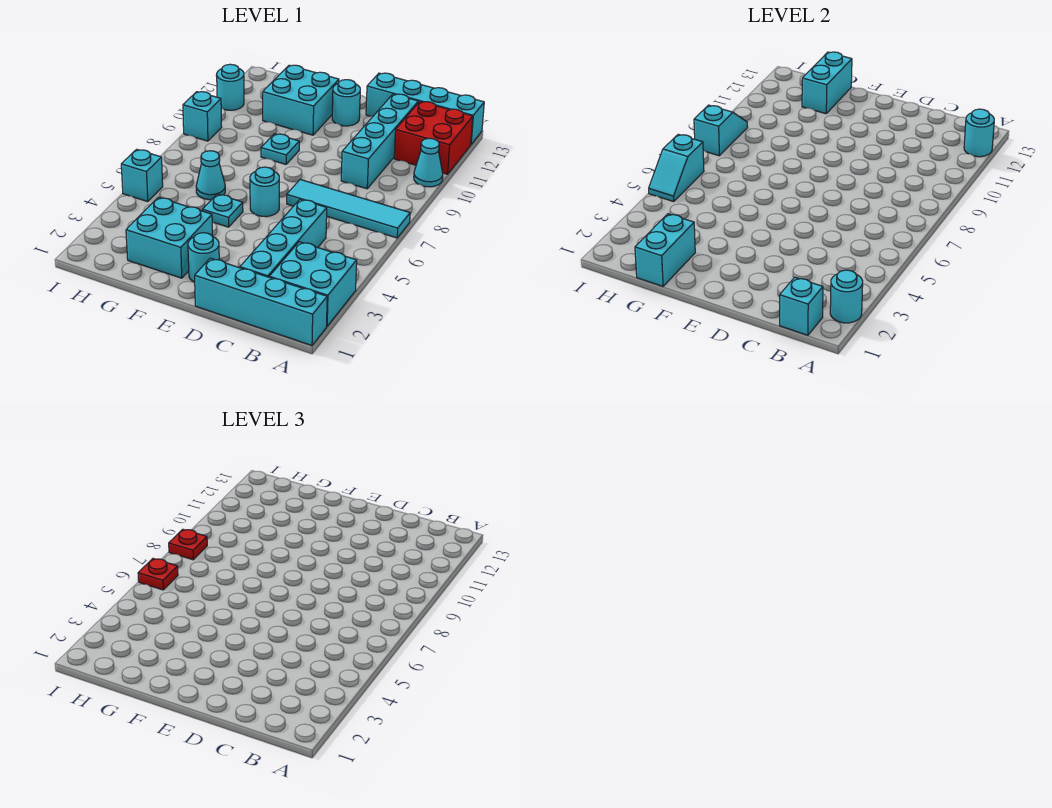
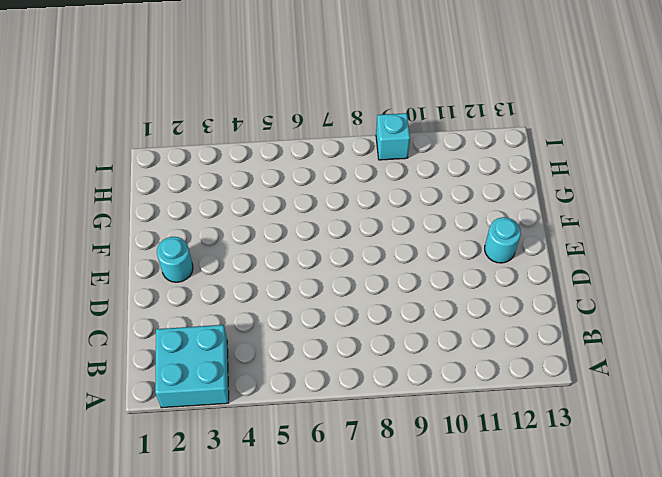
none -> cyan 1x4 brick [195,258,327,345]
none -> cyan 1x4 tile [287,180,410,238]
none -> cyan 1x1 cone [414,138,443,187]

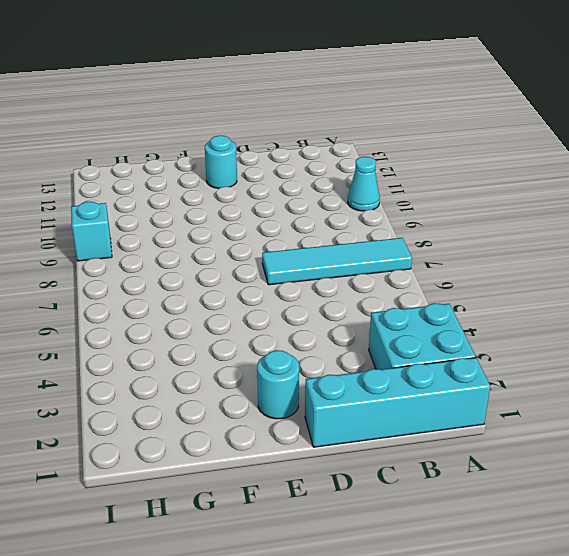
none -> red 2x2 brick [394,102,473,174]
none -> cyan 1x4 brick [366,73,484,144]
none -> cyan 1x4 brick [240,199,327,277]

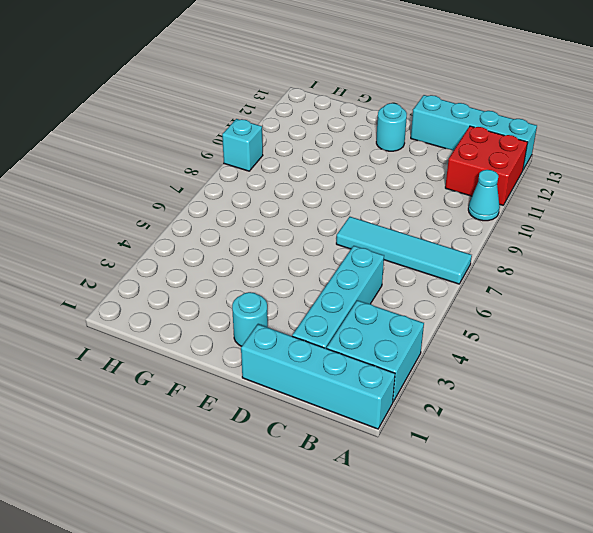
none -> cyan 1x4 brick [341,94,418,189]
none -> cyan 1x1 round brick [250,167,279,217]
none -> cyan 2x2 brick [126,197,213,278]

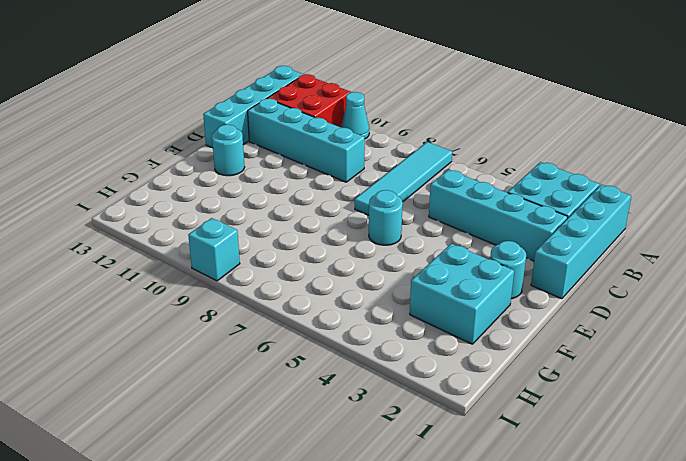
none -> cyan 1x1 plate [202,194,243,227]
none -> cyan 1x1 plate [261,134,299,164]
none -> cyan 2x2 brick [263,65,339,135]

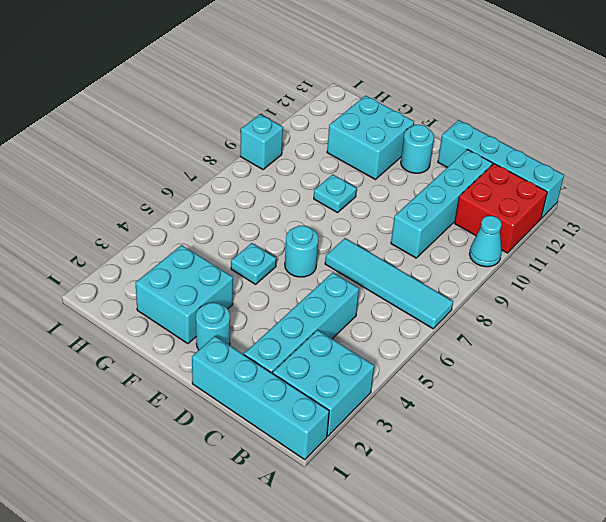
none -> cyan 1x1 cone [196,151,225,200]
none -> cyan 1x1 brick [121,149,163,202]
none -> cyan 1x1 round brick [217,64,244,110]

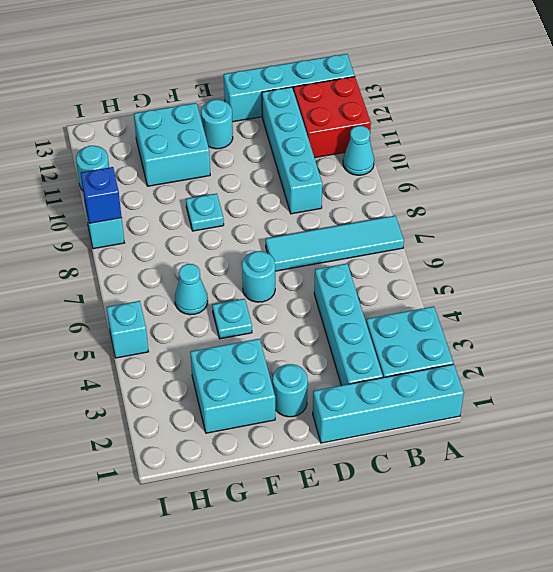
blue 1x1 brick [81,167,122,223] -> cyan 1x2 slope [694,105,748,156]
none -> cyan 1x1 round brick [830,270,863,323]
none -> cyan 1x1 round brick [964,109,994,157]
none -> cyan 1x1 brick [780,277,823,335]

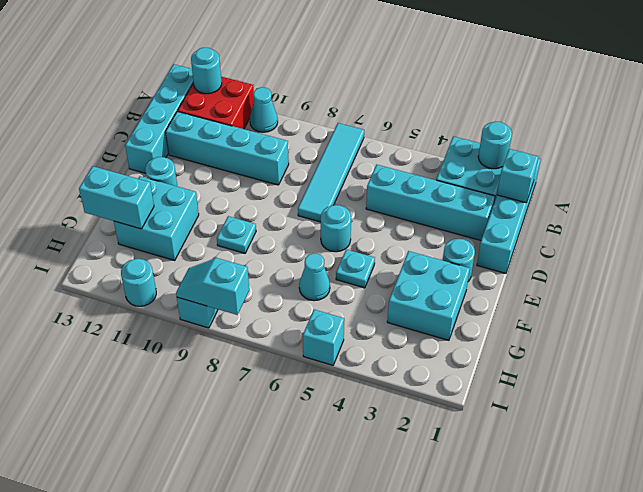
none -> cyan 1x2 brick [635,214,695,286]
none -> cyan 1x2 slope [649,134,704,202]
none -> red 1x1 plate [138,559,178,590]

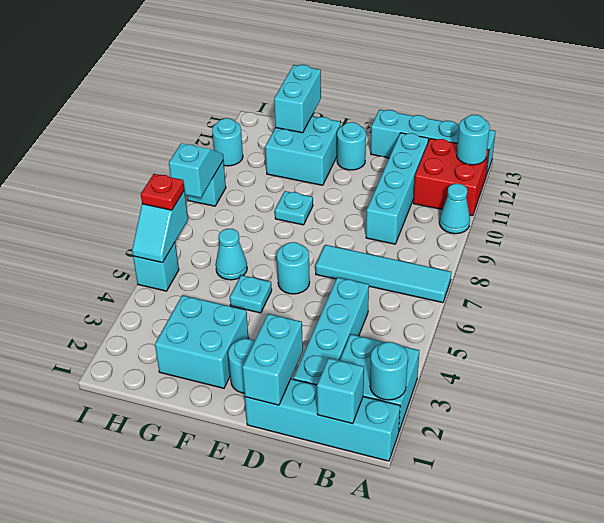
cyan 1x2 brick [242,314,303,405] -> cyan 1x2 brick moved to [635,214,695,286]
none -> red 1x1 plate [169,529,207,560]

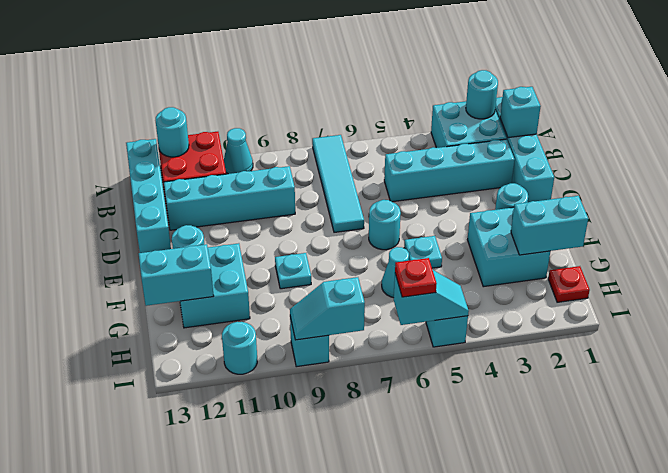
red 1x1 plate [548,266,590,302] -> red 1x1 plate moved to [169,529,207,560]

